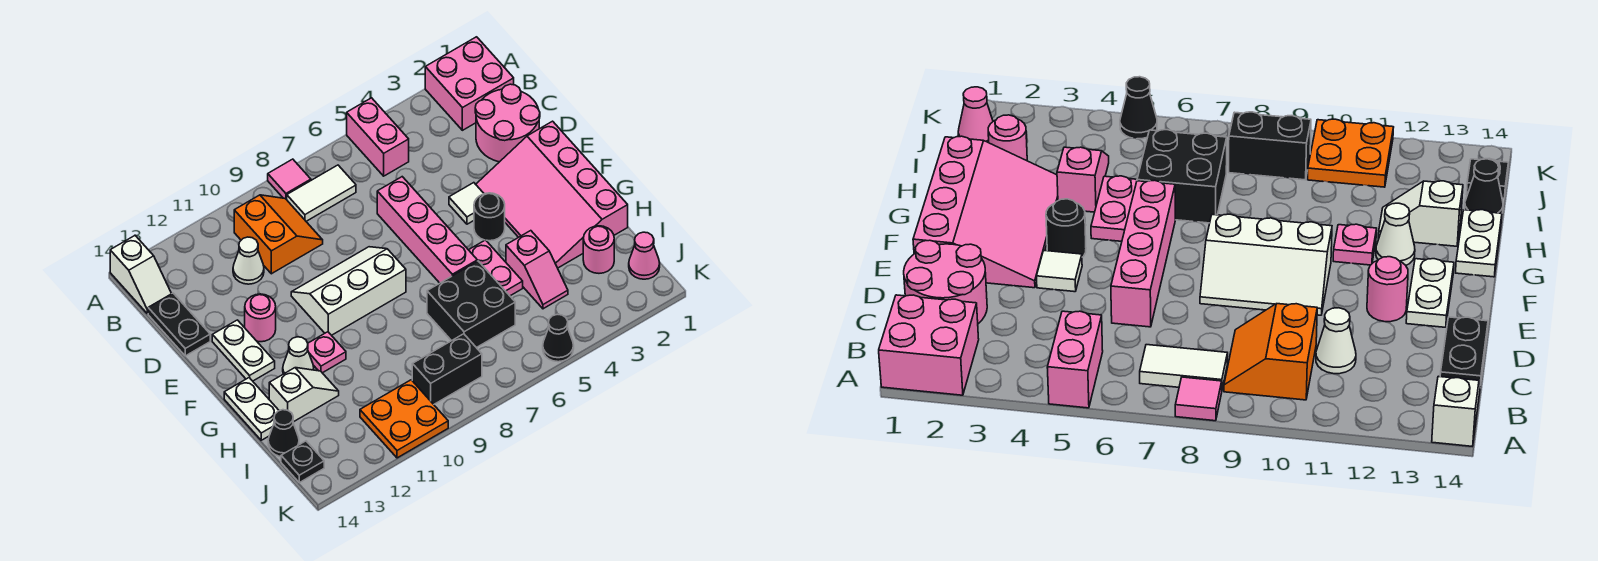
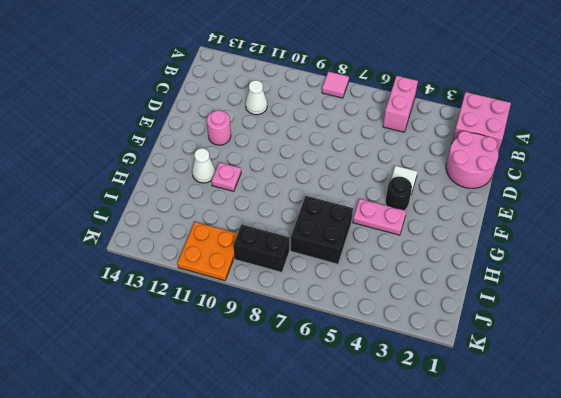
pink 1x2 plate [353,199,406,235] -> pink 1x2 plate turned to [469,240,523,296]
none -> white 1x2 slope [110,236,172,314]
none -> white 1x2 tile [287,165,356,221]
none -> orange 2x2 slope [234,195,323,274]
none -> black 1x2 plate [148,293,210,356]

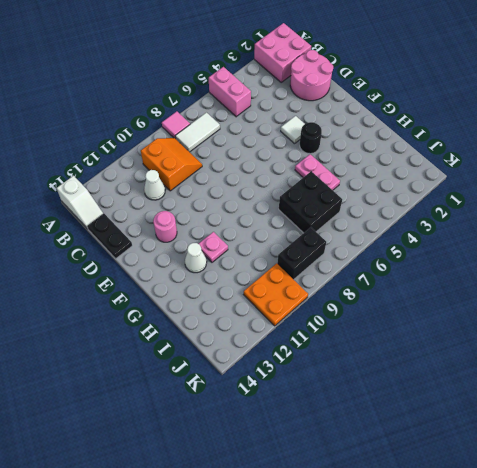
none -> pink 1x4 brick [377,177,477,283]
none -> pink 3x4 slope [476,121,628,268]
none -> white 2x3 slope [291,247,406,335]
none -> white 1x2 plate [212,320,275,381]

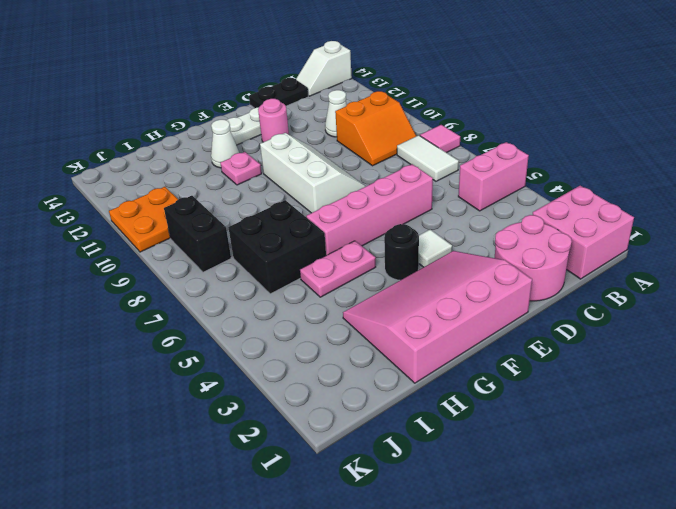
none -> white 1x2 plate [224,378,279,440]
none -> pink 1x2 slope [506,231,568,309]
none -> white 1x2 slope [269,368,339,422]
none -> pink 1x1 round brick [583,226,614,273]

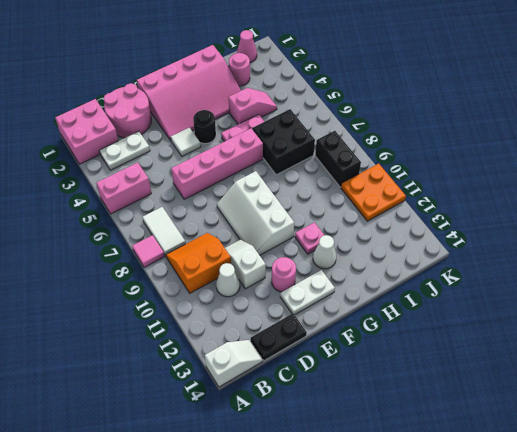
white 1x2 plate [99,131,150,170] -> white 1x2 plate moved to [224,378,279,440]
white 1x2 slope [225,240,266,289] -> white 1x2 slope moved to [269,368,339,422]
none -> black 1x1 cone [268,410,299,456]
none -> black 1x1 plate [281,441,324,483]
none -> black 1x1 cone [543,314,574,362]

